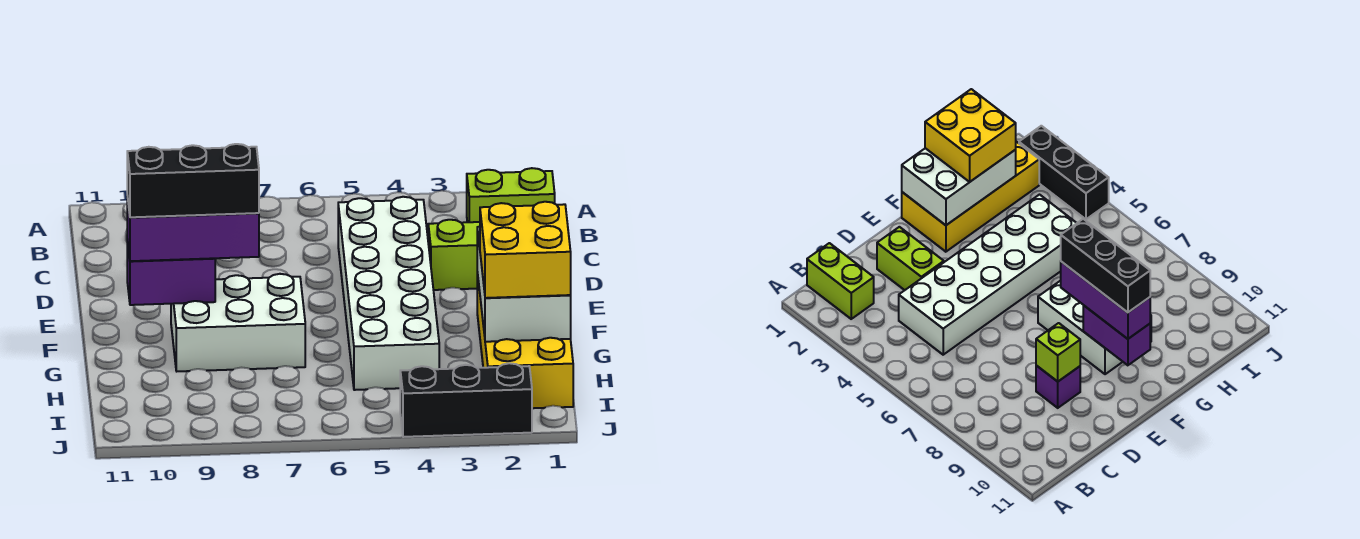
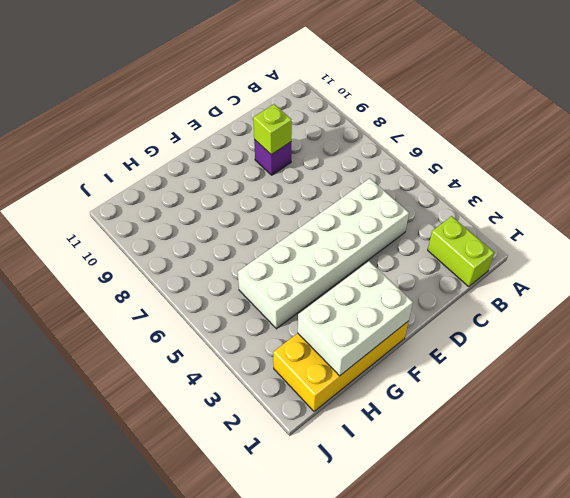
none -> lime 1x2 brick [428,220,480,290]
none -> white 2x3 brick [171,274,305,371]
none -> black 1x3 brick [400,363,532,437]

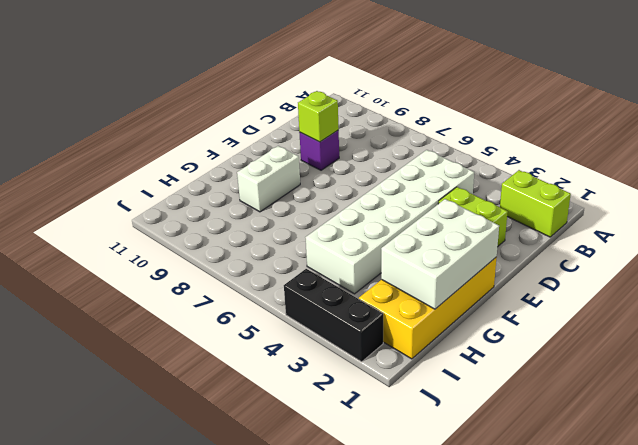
white 1x2 brick [237,146,300,212] -> white 2x3 brick [171,274,305,371]
none -> purple 1x2 brick [127,240,215,305]
none -> purple 1x3 brick [127,196,259,261]
none -> yellow 2x2 brick [480,202,571,298]

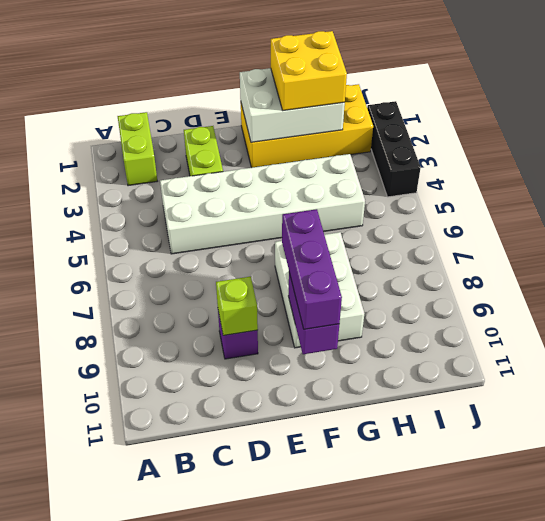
none -> black 1x3 brick [127,144,259,217]

